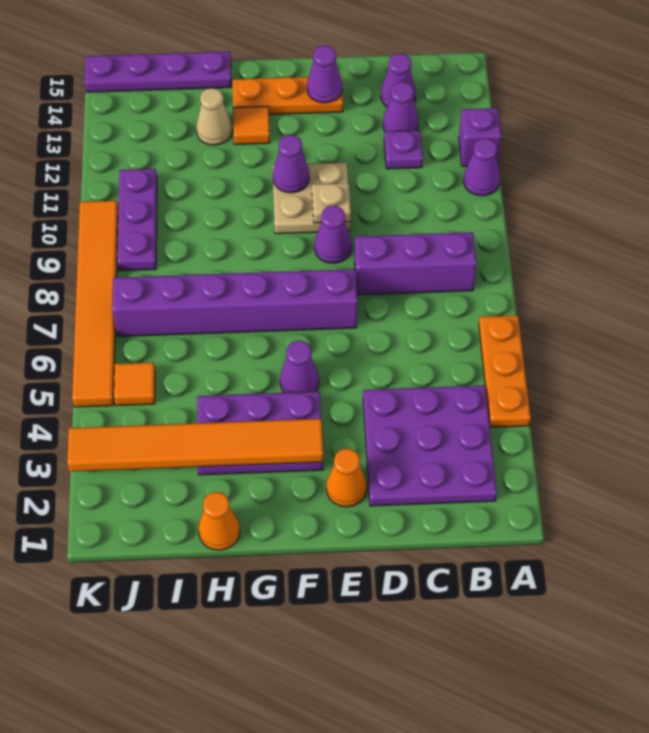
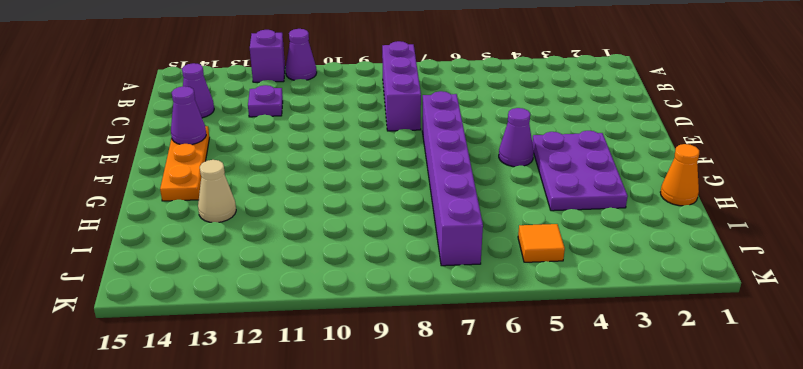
none -> orange 1x3 plate [479,315,531,427]
none -> purple 3x3 plate [363,385,497,506]
none -> purple 1x1 cone [383,82,418,132]

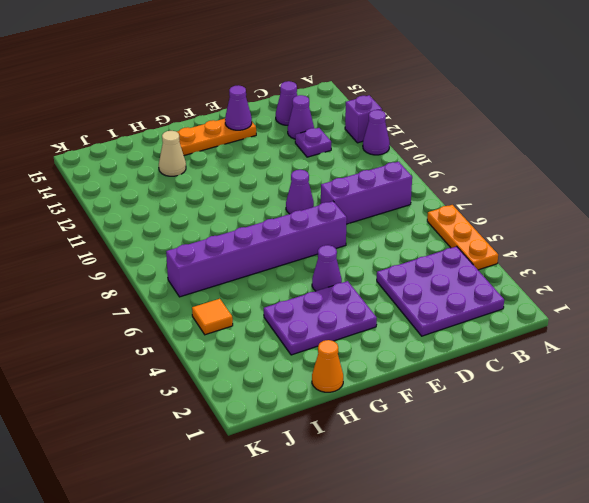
none -> orange 1x1 cone [326,448,367,507]
none -> tan 2x2 plate [272,162,351,234]
none -> orange 1x1 tile [233,107,270,145]

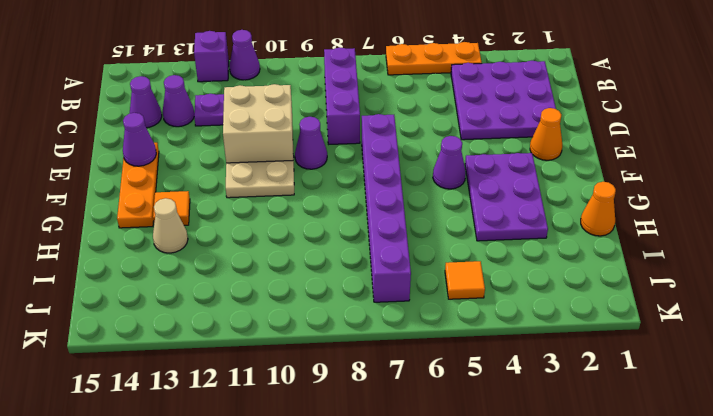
tan 2x2 brick [223,84,293,163] -> tan 1x1 plate [312,183,351,223]
none -> purple 1x4 plate [85,52,231,92]
none -> purple 1x3 plate [117,169,157,271]
none -> orange 1x6 tile [72,201,118,407]

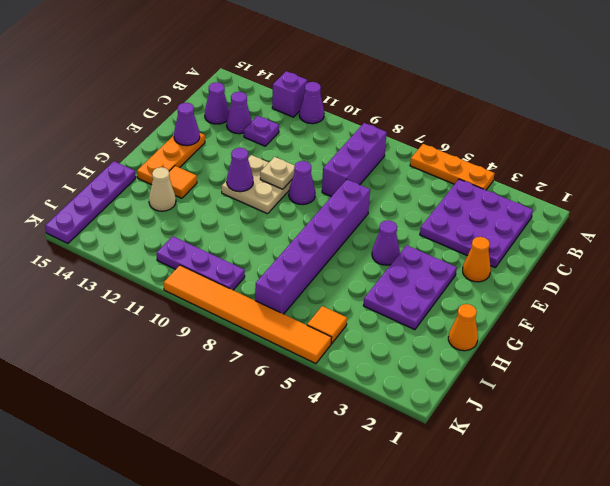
none -> orange 1x6 tile [67,419,323,471]

